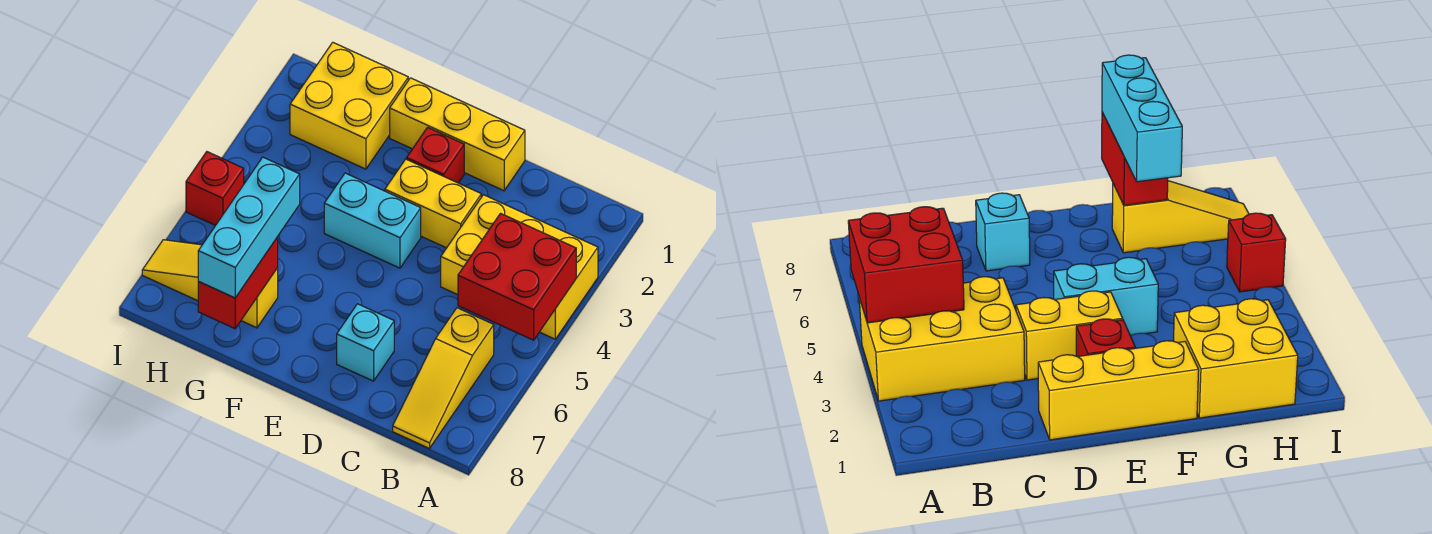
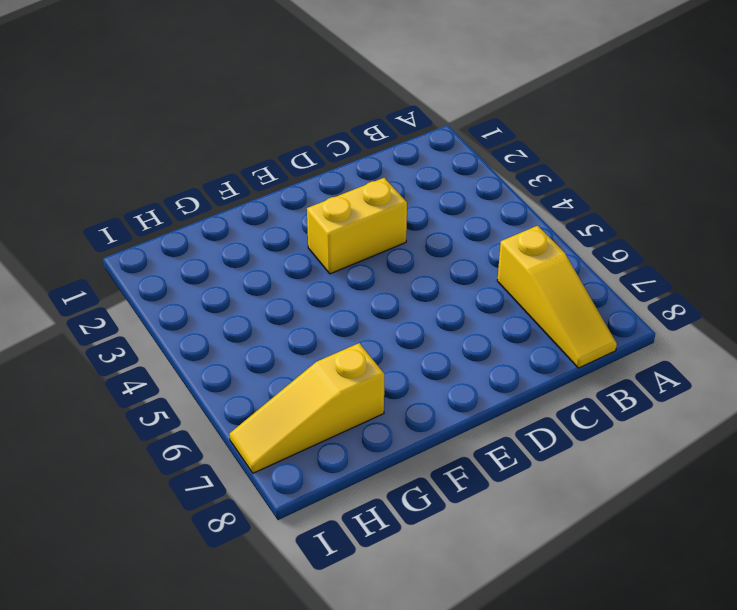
none -> yellow 2x3 brick [441,195,598,339]
none -> yellow 1x3 brick [390,78,525,191]
none -> cyan 1x1 brick [337,304,394,381]

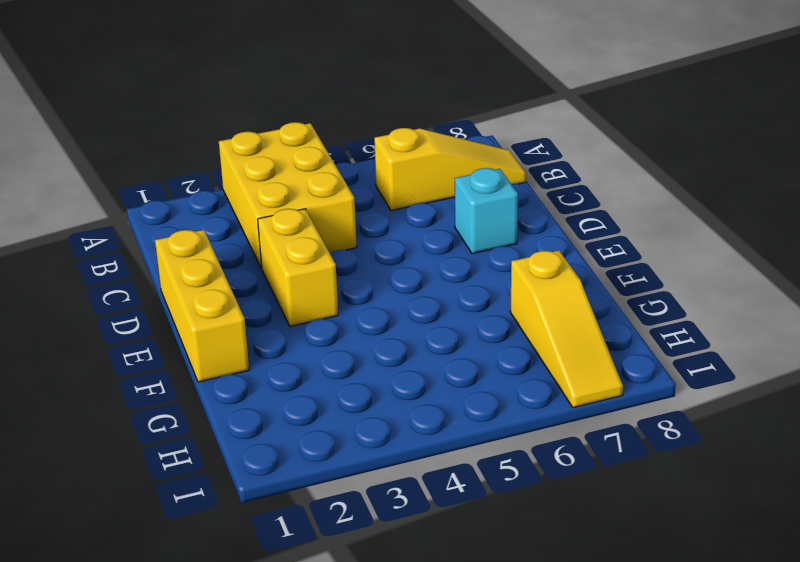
none -> red 1x1 brick [407,127,464,183]
none -> cyan 1x2 brick [324,173,421,268]
none -> yellow 2x2 brick [290,42,408,169]

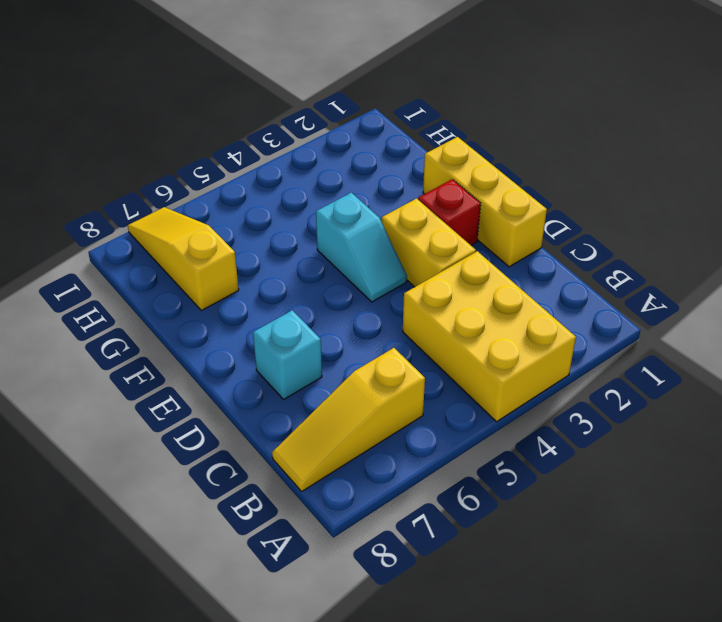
cyan 1x2 slope [316,193,407,302] -> cyan 1x2 brick [324,173,421,268]
none -> yellow 2x2 brick [290,42,408,169]
none -> red 1x1 brick [186,152,244,225]
none -> red 2x2 brick [458,213,576,340]

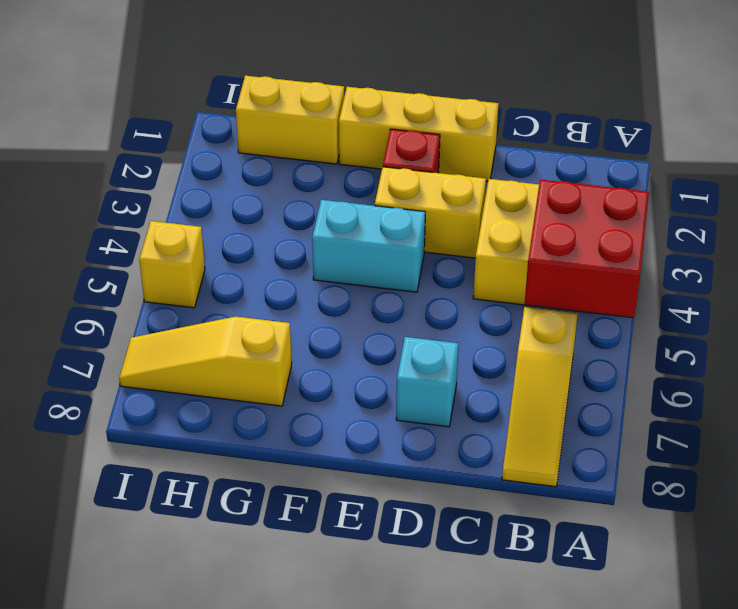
yellow 1x2 brick [236,76,344,164] -> yellow 2x2 brick [290,42,408,169]
yellow 1x1 brick [139,221,205,308] -> red 1x1 brick [186,152,244,225]
none -> red 1x2 brick [198,237,278,329]
none -> cyan 1x3 brick [198,157,300,298]

